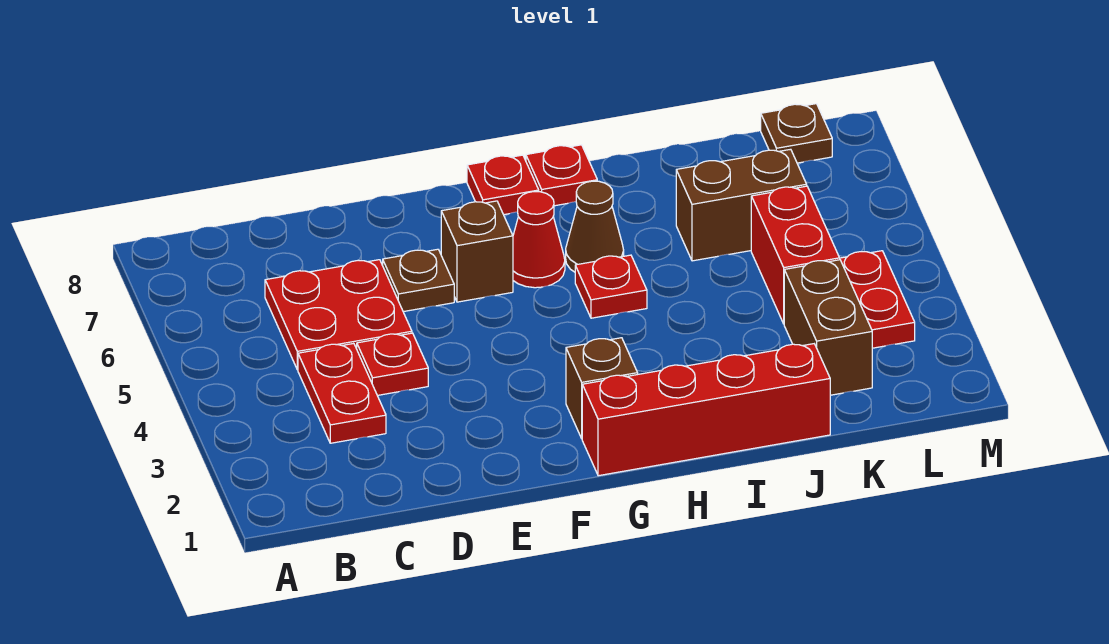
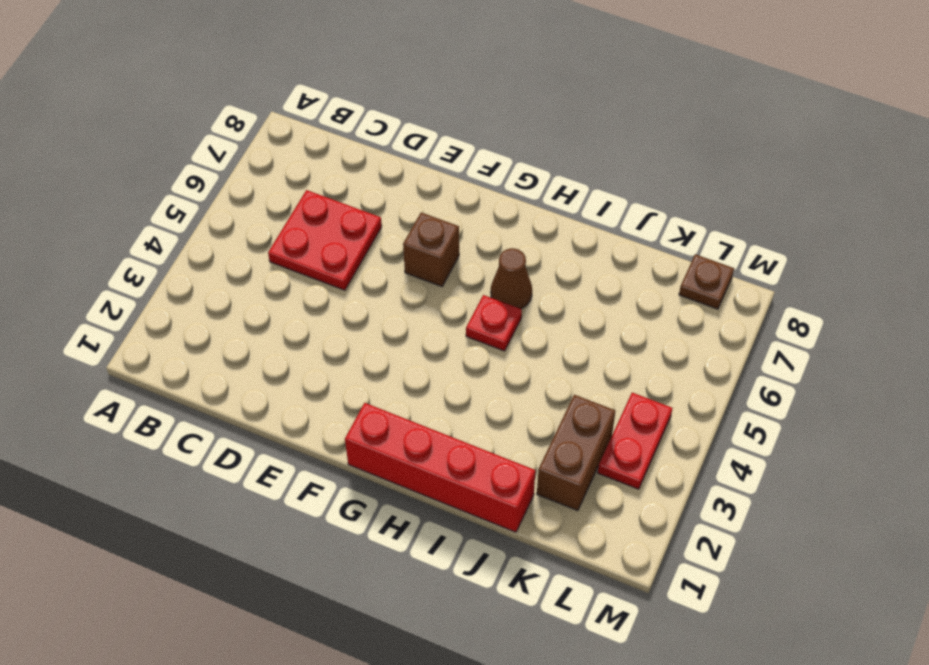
none -> red 1x2 plate [298,343,386,443]
none -> red 1x1 plate [357,333,428,395]
none -> brown 1x1 plate [383,249,454,312]

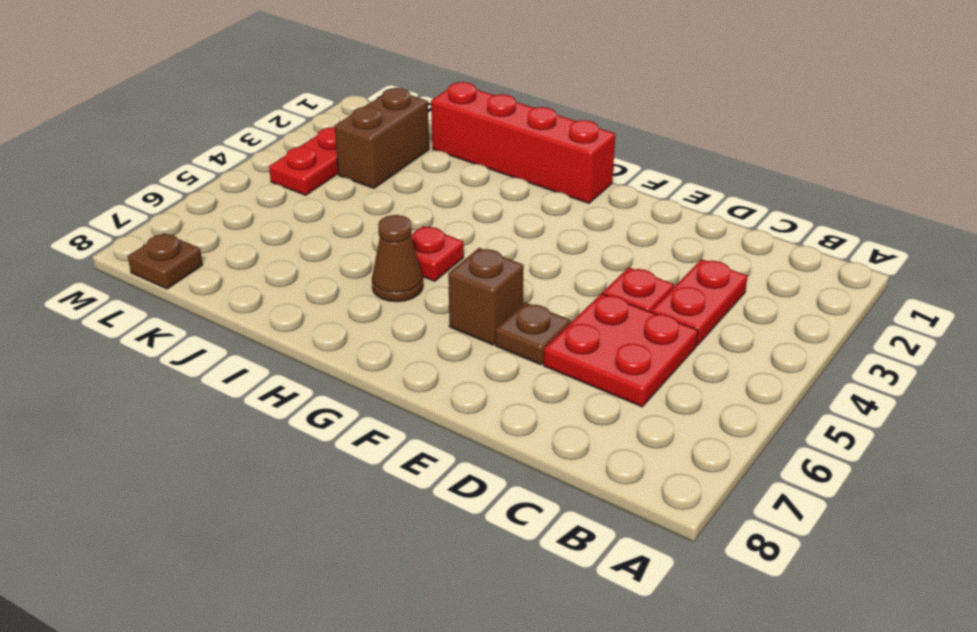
none -> brown 1x1 brick [566,338,638,438]
none -> red 1x1 cone [513,192,565,288]
none -> red 1x1 plate [467,155,539,215]

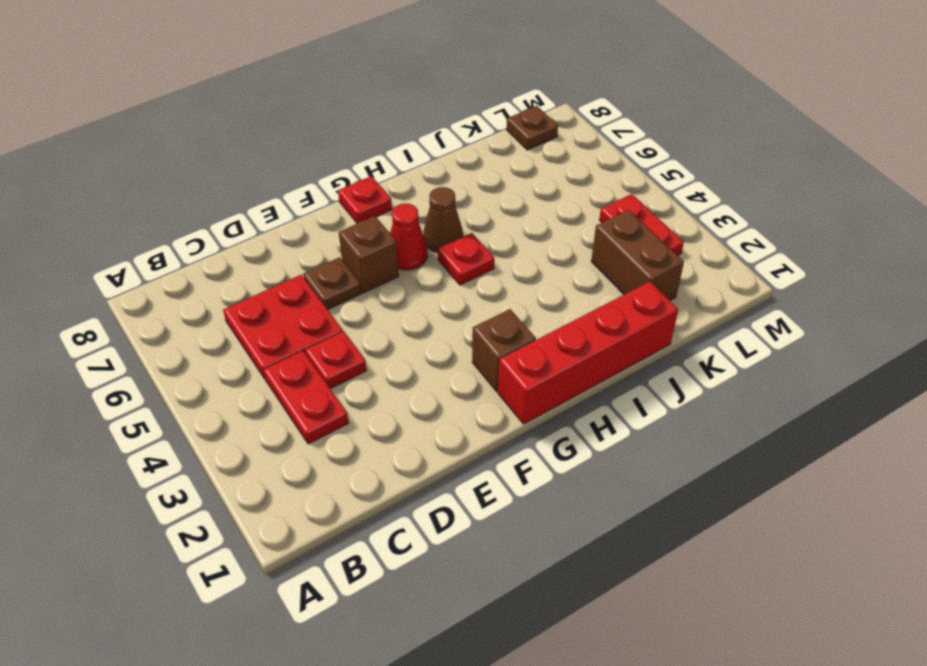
none -> red 1x1 plate [526,145,597,206]
none -> brown 1x2 brick [676,149,807,261]
none -> red 1x2 brick [751,186,840,324]

